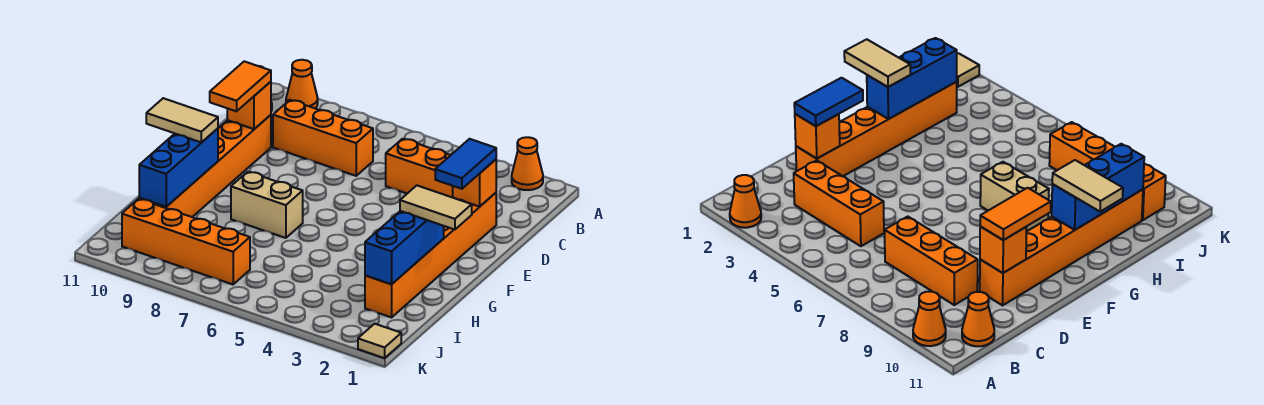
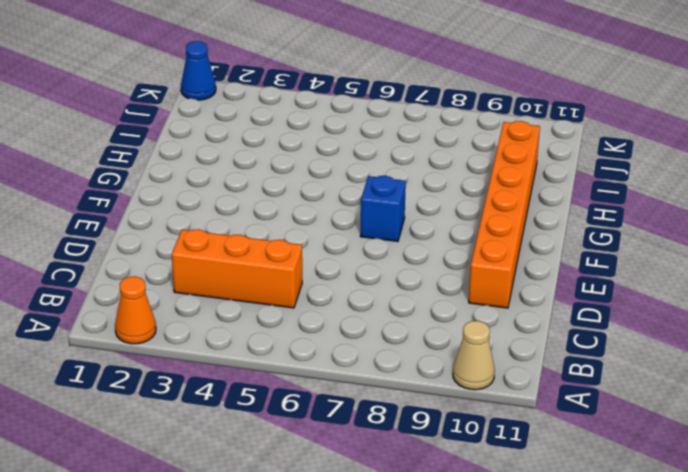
tan 1x1 cone [453,321,495,390] -> orange 1x1 cone [286,60,318,108]
blue 1x1 brick [360,176,406,241] -> none
blue 1x1 cone [181,41,216,100] -> tan 1x1 tile [358,324,401,358]
none -> orange 1x1 cone [962,292,994,346]
none -> orange 1x3 brick [273,100,373,176]
none -> orange 1x6 brick [365,193,496,317]

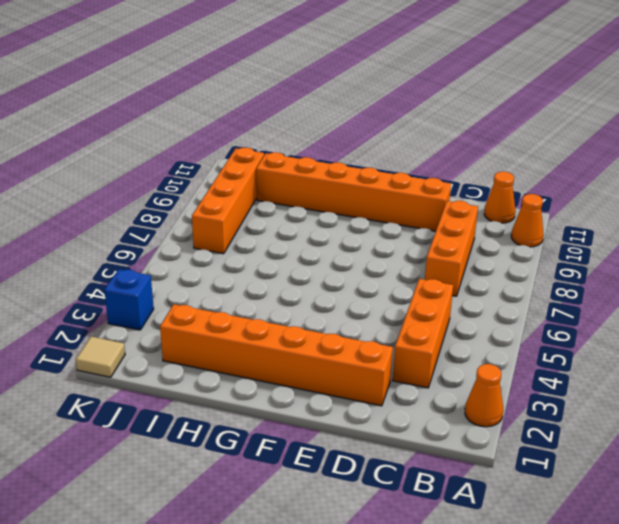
blue 1x1 brick [104,269,154,330] -> none
none -> tan 1x2 brick [231,172,303,238]
none -> orange 1x1 brick [453,159,496,207]
none -> orange 1x1 brick [227,82,271,129]

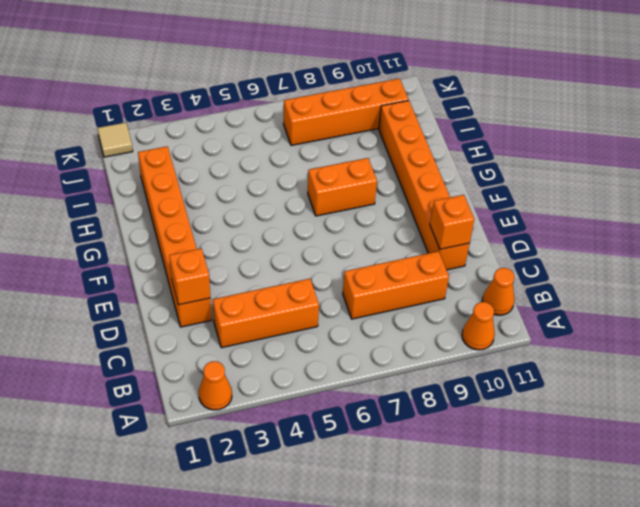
orange 1x2 brick [308,158,377,216] -> tan 1x2 brick [231,172,303,238]
none -> blue 1x3 brick [365,211,444,284]
none -> blue 1x3 brick [139,128,218,207]
none -> blue 1x2 tile [435,139,496,189]

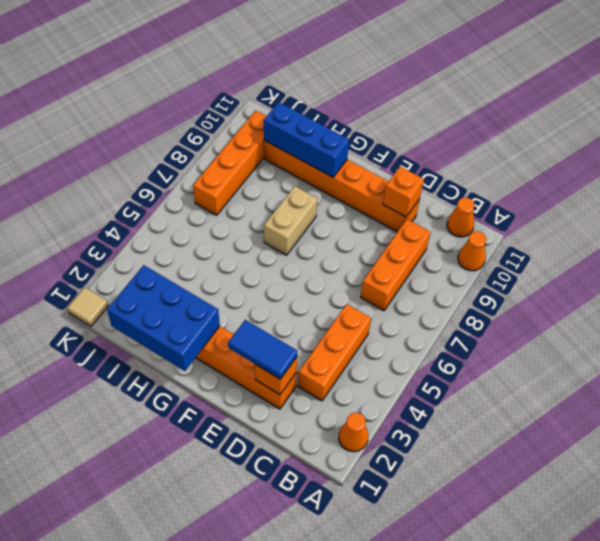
blue 2x3 brick [107,265,220,371] -> blue 1x3 brick [365,211,444,284]
none -> orange 1x2 tile [210,61,271,111]
none -> tan 1x2 tile [400,186,472,230]
none -> tan 1x2 tile [146,98,218,142]

